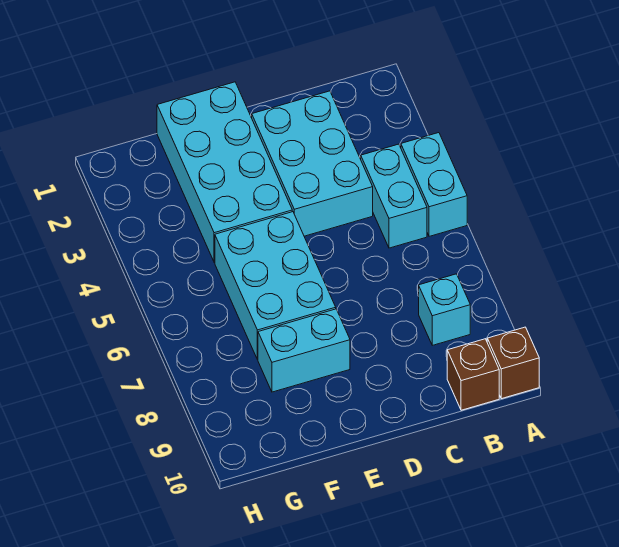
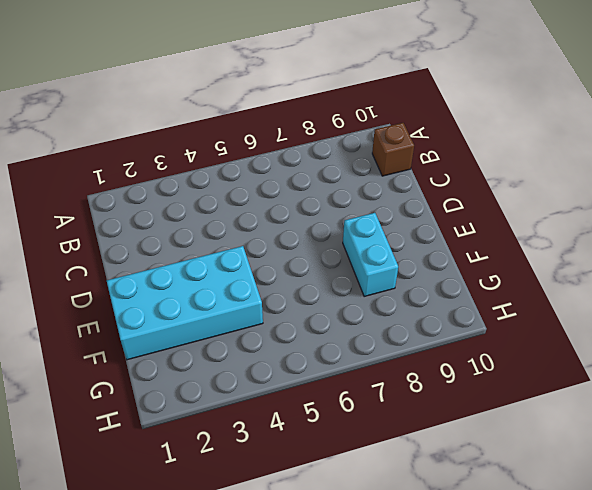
none -> cyan 1x2 brick [401,133,467,236]
none -> brown 1x1 brick [487,327,539,399]

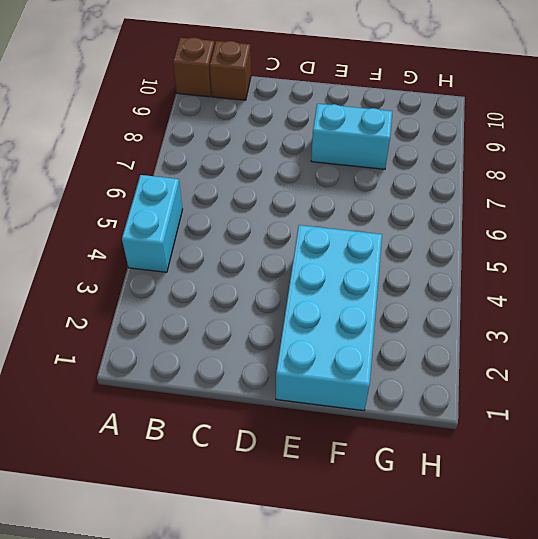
none -> cyan 1x2 brick [361,144,427,248]
none -> cyan 1x1 brick [419,274,470,345]

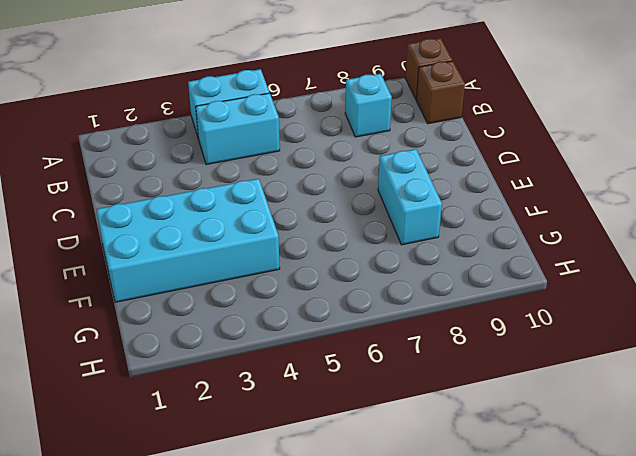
none -> cyan 2x3 brick [252,91,373,236]
none -> cyan 2x3 brick [215,212,336,360]

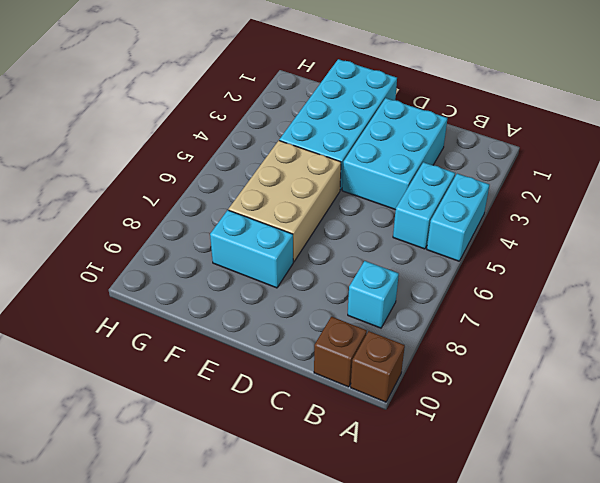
tan 2x3 brick [228,141,341,262] -> cyan 2x3 brick [215,212,336,360]

